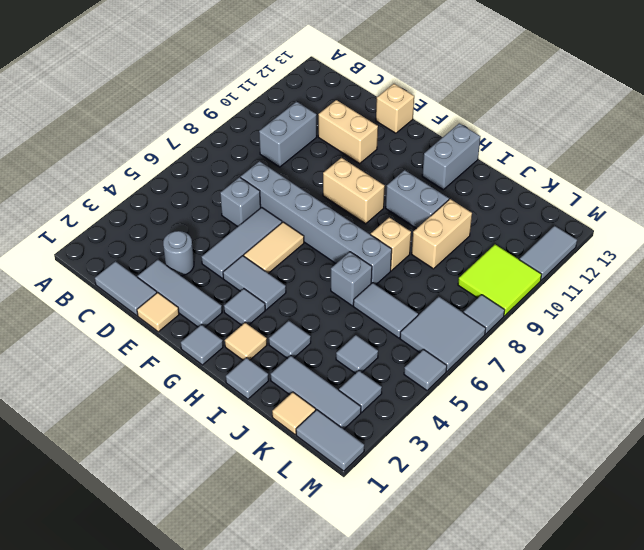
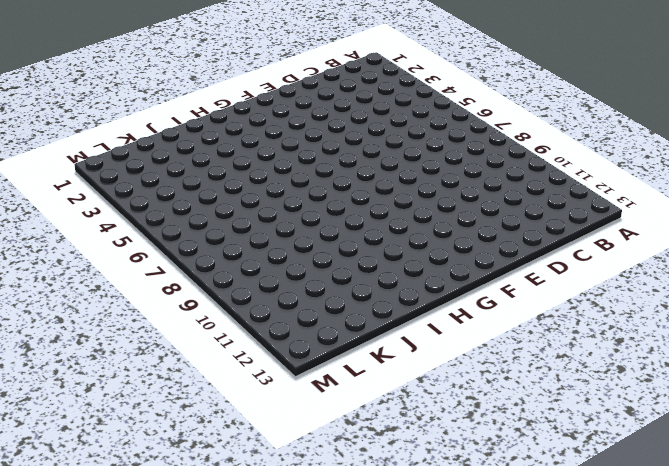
none -> grey 1x2 tile [95,261,157,316]
none -> grey 1x2 brick [259,102,317,167]
none -> grey 1x3 tile [138,260,222,327]
none -> grey 1x1 round brick [163,231,194,276]

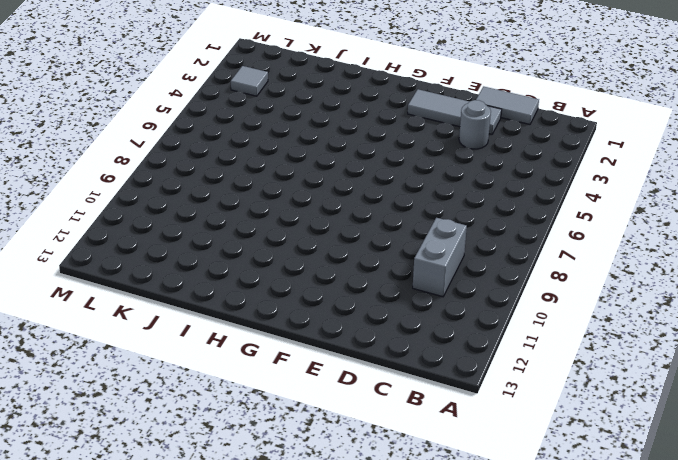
none -> grey 1x1 brick [220,177,261,227]
none -> grey 1x6 brick [241,161,392,285]
none -> tan 1x2 brick [318,100,378,164]
none -> tan 1x1 tile [137,292,179,332]

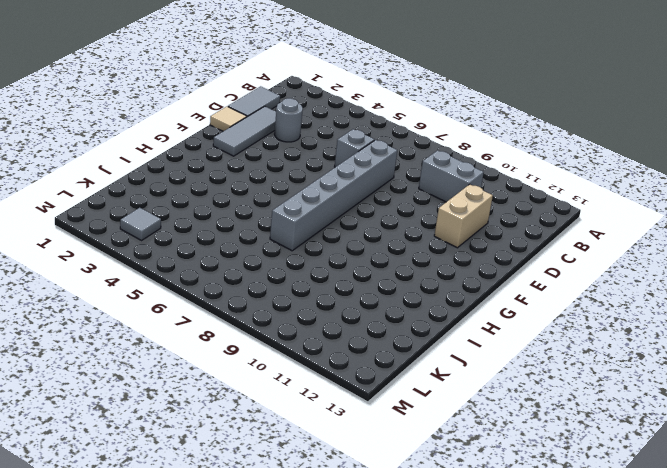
none -> grey 1x3 tile [201,207,282,278]
none -> tan 1x1 brick [376,84,414,133]
none -> grey 1x2 tile [223,256,286,310]
none -> tan 1x2 tile [244,222,304,274]

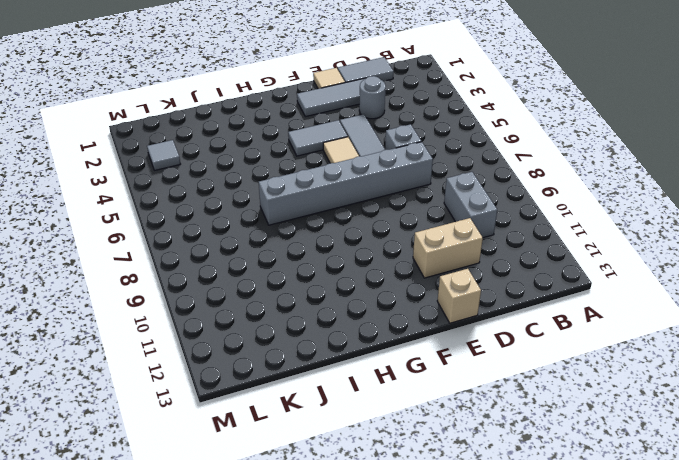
none -> tan 1x2 brick [323,158,385,224]
none -> grey 1x1 tile [181,325,223,365]
none -> grey 1x1 tile [224,289,265,325]
none -> tan 1x1 tile [225,323,267,360]

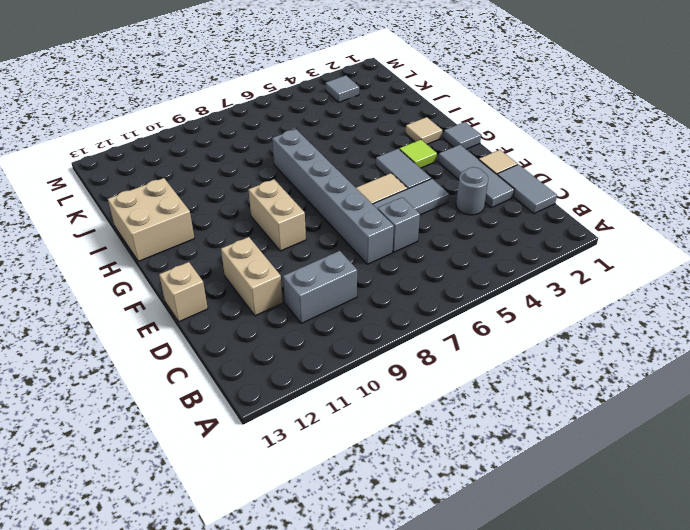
lime 1x1 tile [399,140,437,168] -> grey 1x1 tile [224,289,265,325]
tan 2x2 brick [108,178,194,261] -> grey 1x2 brick [422,123,480,190]
none -> grey 1x2 brick [386,170,449,229]
none -> grey 1x1 tile [226,358,269,399]
none -> grey 1x1 tile [269,321,311,359]
none -> grey 1x1 brick [331,252,372,306]

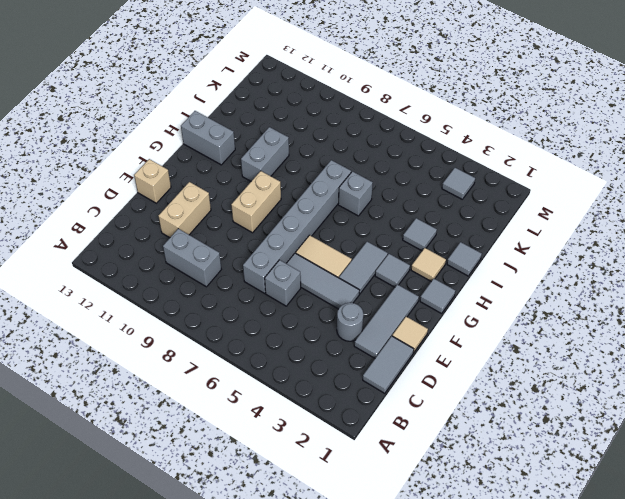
none -> tan 1x1 brick [371,218,411,271]
none -> grey 1x3 tile [270,356,361,429]
none -> grey 1x2 tile [353,283,418,338]
none -> tan 1x2 brick [412,199,472,269]

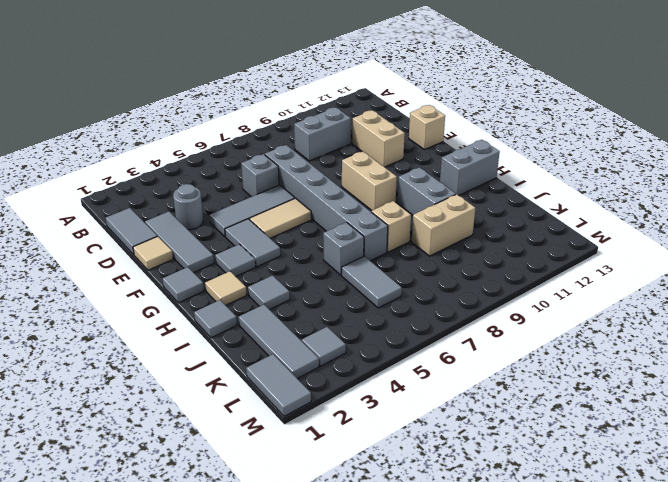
none -> tan 1x1 tile [272,392,316,434]
none -> grey 1x1 tile [336,335,378,374]
none -> grey 2x2 tile [400,297,486,371]
none -> lime 2x2 tile [458,245,542,316]

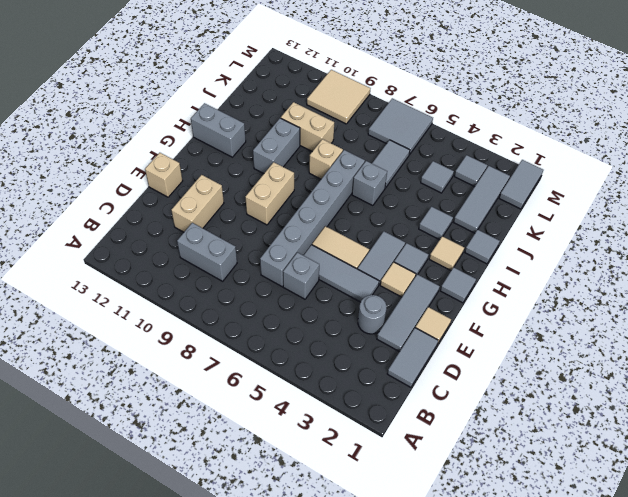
tan 1x1 tile [380,262,416,297] -> tan 1x1 tile moved to [272,392,316,434]
tan 2x2 tile [307,70,370,124] -> lime 2x2 tile [458,245,542,316]
none -> grey 1x1 tile [404,349,447,390]
none -> grey 1x1 tile [463,295,505,334]
none -> grey 1x2 tile [519,226,577,280]

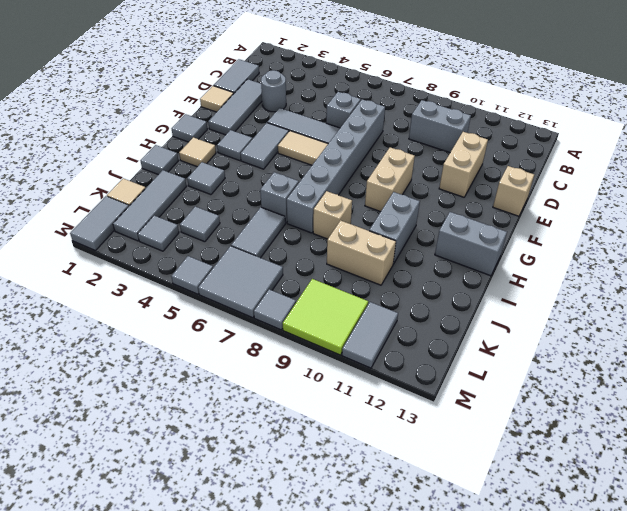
grey 1x2 tile [342,302,398,368] -> grey 1x2 tile turned to [519,226,577,280]

